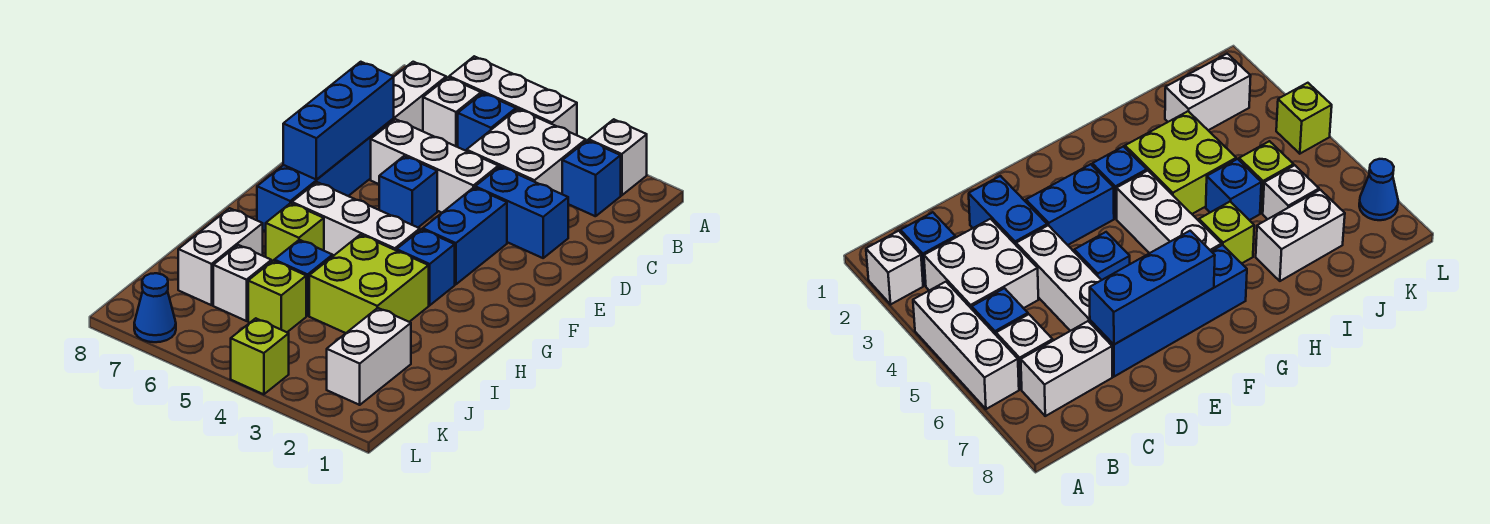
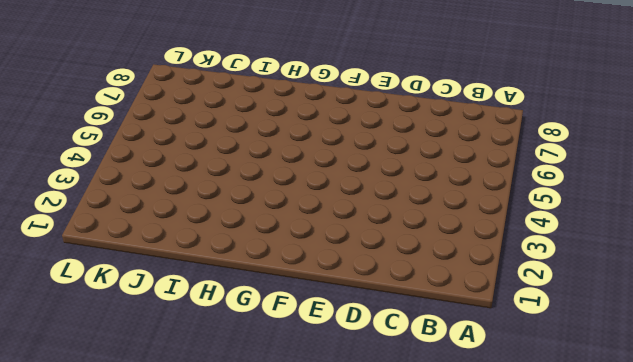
none -> white 1x1 brick [589,119,647,195]
none -> white 1x3 brick [449,56,577,135]
none -> blue 1x1 brick [562,140,621,216]

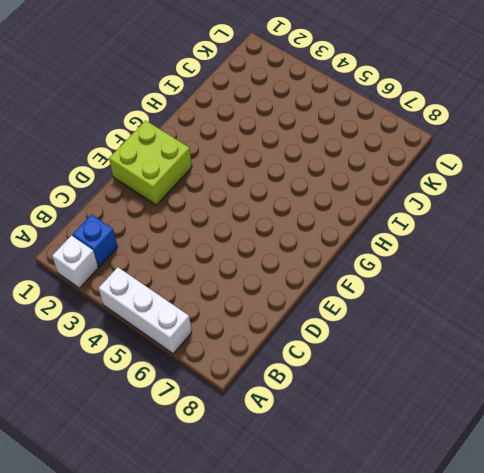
lime 2x2 brick [109,121,192,205] -> lime 2x2 brick moved to [309,235,429,333]
none -> white 2x2 brick [467,109,586,194]
none -> blue 1x1 brick [458,93,516,151]
none -> white 1x1 brick [423,77,481,147]

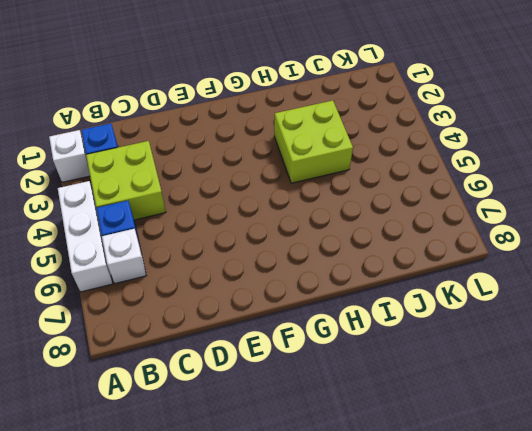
lime 2x2 brick [86,141,166,220] -> white 2x2 brick [467,109,586,194]
none -> white 1x2 brick [394,62,446,131]
none -> blue 1x2 brick [475,167,568,258]
none -> white 1x3 brick [371,119,498,213]

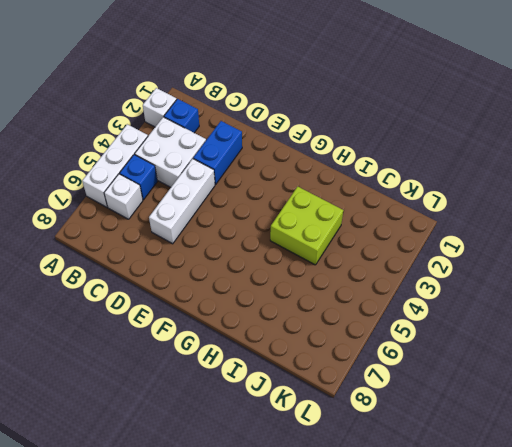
none -> white 1x2 brick [394,62,446,131]
none -> blue 1x4 brick [257,118,394,231]
none -> blue 1x2 brick [423,188,507,284]

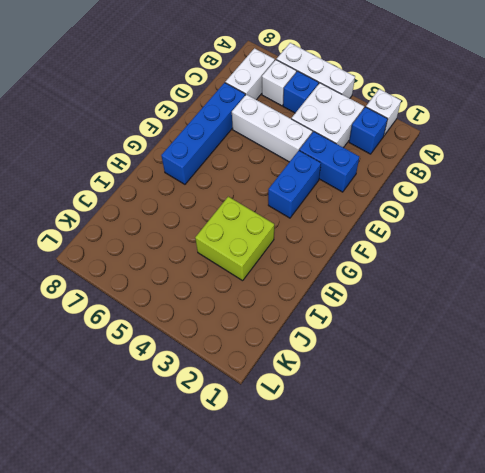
none -> blue 1x1 brick [379,156,437,227]
none -> blue 1x1 brick [397,229,455,305]
none -> white 1x3 brick [292,182,420,256]

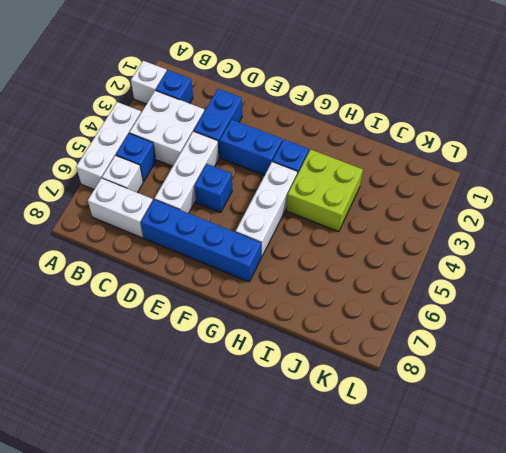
none -> lime 1x1 brick [266,203,324,262]
none -> blue 1x1 brick [274,240,333,316]
none -> white 1x2 brick [178,208,263,305]

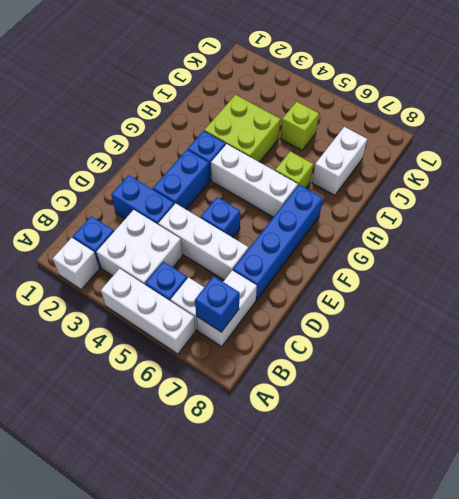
blue 1x1 brick [195,276,239,332] -> blue 1x1 brick moved to [274,240,333,316]
none -> white 1x2 brick [327,308,411,405]
none -> white 1x1 brick [213,245,271,321]
none -> lime 1x1 brick [231,318,289,394]

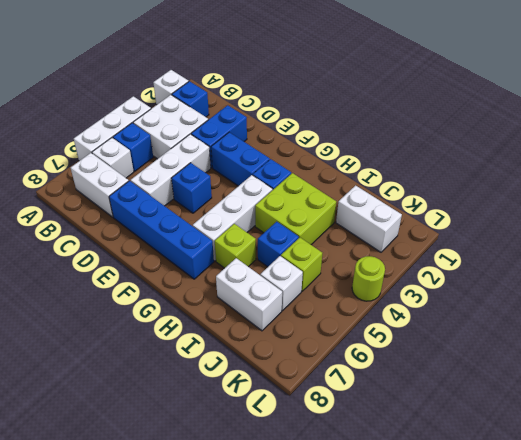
lime 1x1 round brick [352,256,385,301] -> lime 1x1 brick [231,318,289,394]
none -> blue 1x1 cone [134,273,176,342]
none -> blue 1x3 brick [283,62,394,179]

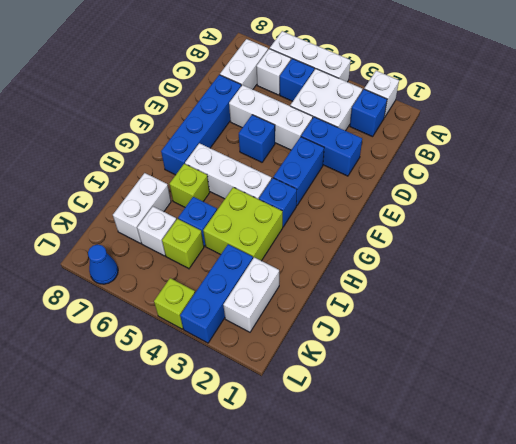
blue 1x3 brick [180,244,253,343] -> blue 1x3 brick moved to [283,62,394,179]

